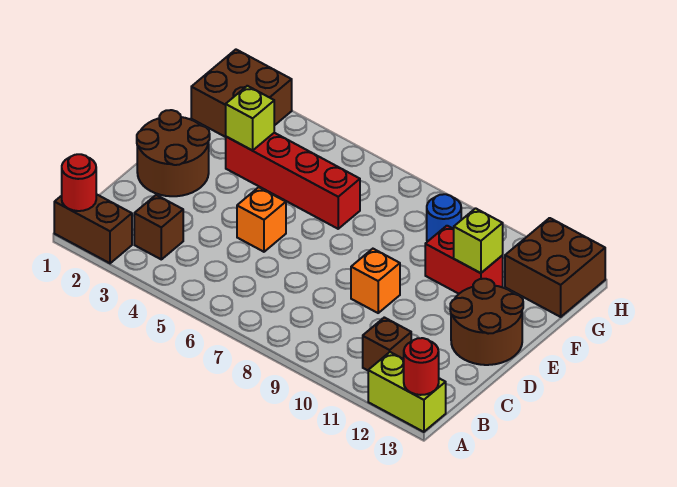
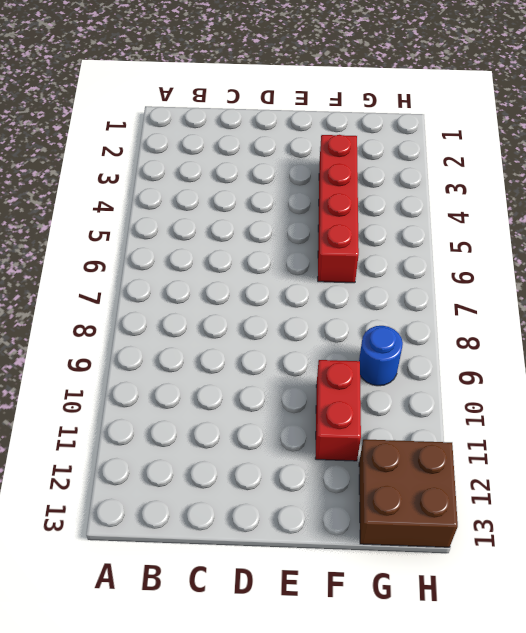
none -> brown 1x2 brick [54,194,132,263]
none -> lime 1x2 brick [368,352,446,432]
none -> brown 1x1 brick [134,195,183,259]

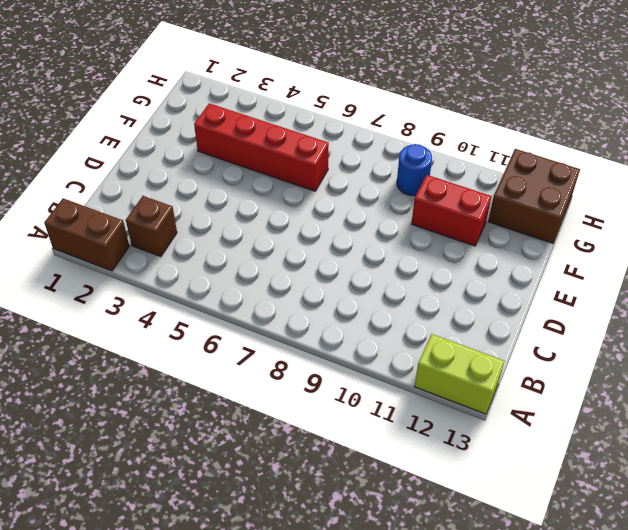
none -> brown 1x1 brick [363,317,411,370]
none -> brown 2x2 round brick [137,110,210,196]
none -> orange 1x1 brick [237,187,286,252]

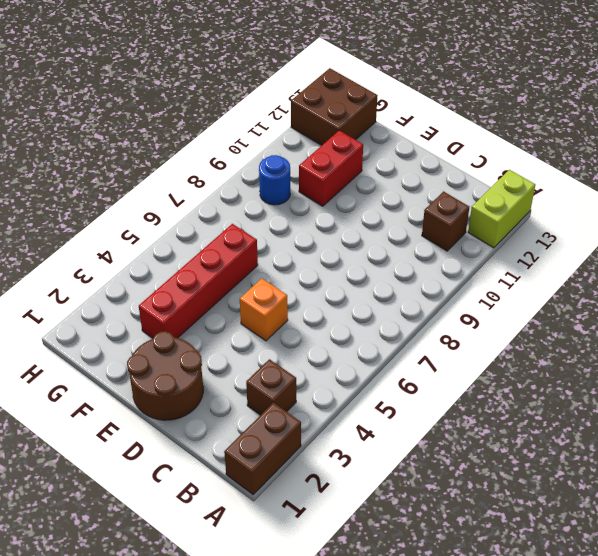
none -> orange 1x1 brick [351,249,400,313]
none -> brown 2x2 round brick [450,279,523,365]
none -> brown 2x2 brick [191,50,292,137]

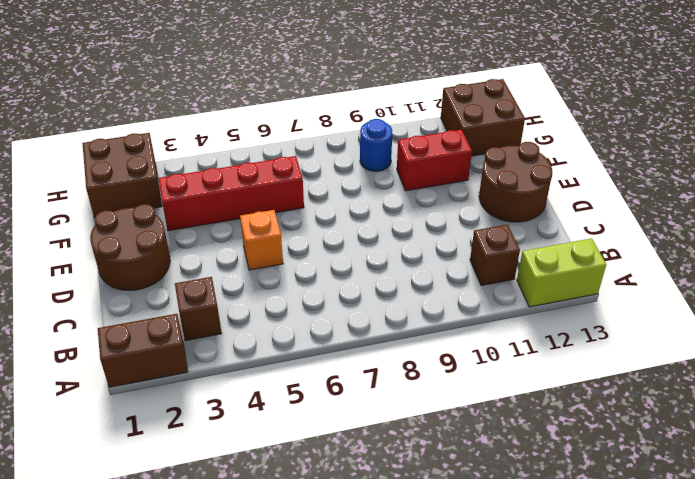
none -> orange 1x1 brick [351,249,400,313]
none -> red 1x1 round brick [62,154,96,211]
none -> red 1x1 round brick [404,338,439,395]

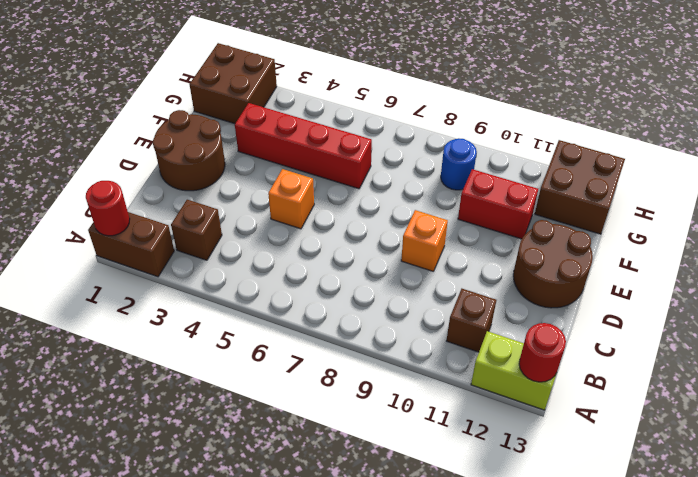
none -> lime 1x1 brick [226,86,274,151]
none -> lime 1x1 brick [454,208,503,273]

